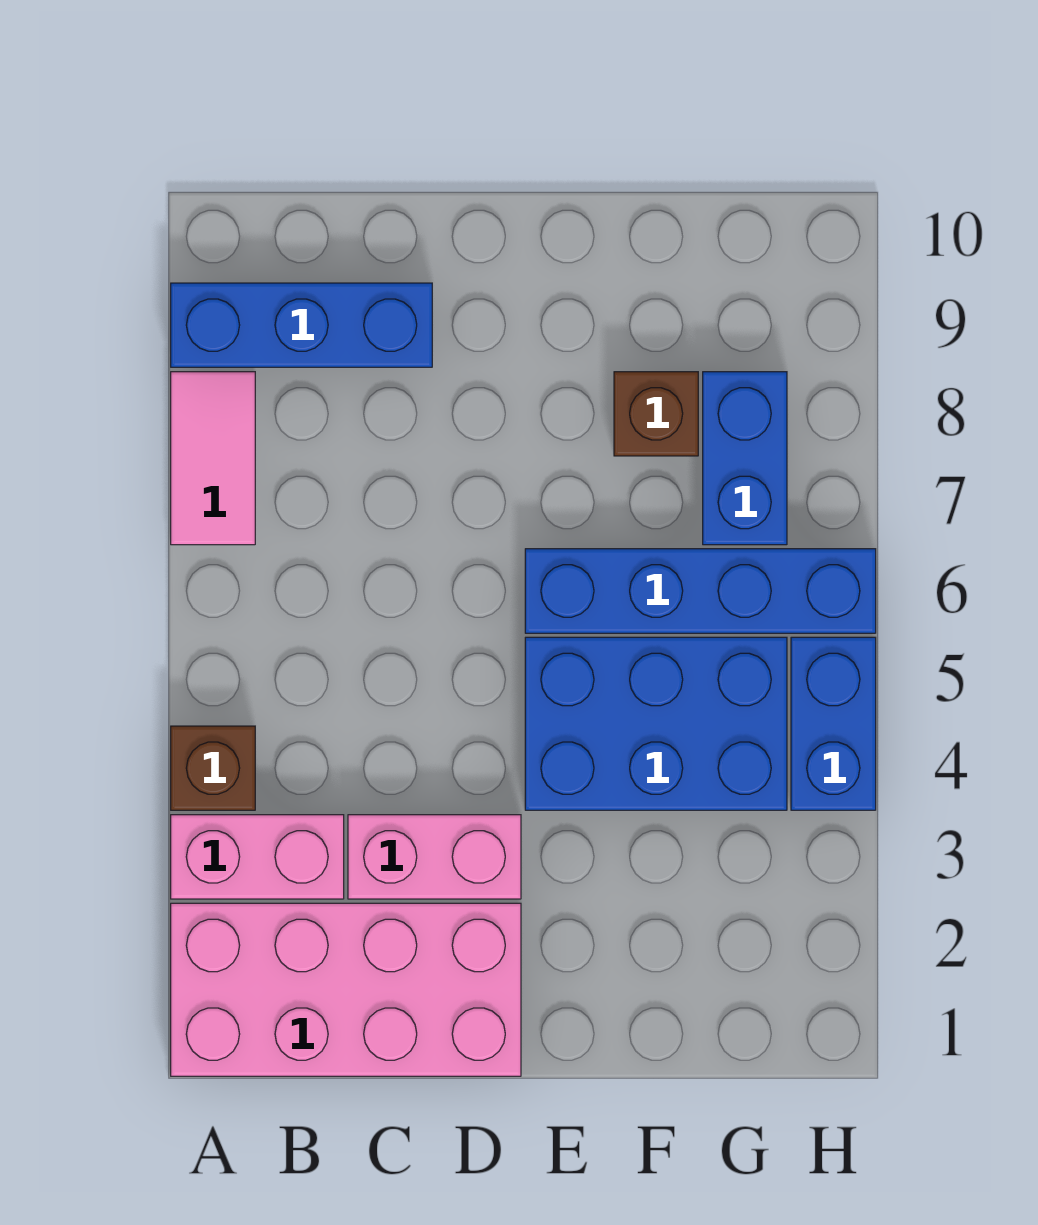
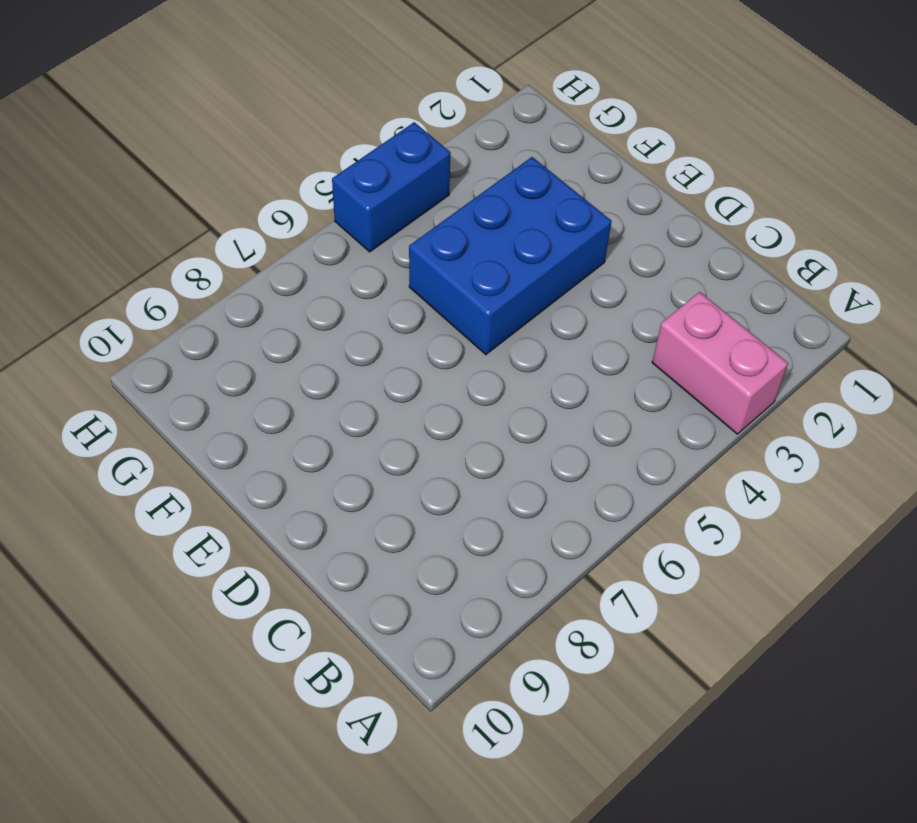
blue 2x3 brick [409,157,612,355] -> blue 2x3 brick turned to [525,637,787,810]
none -> pink 2x4 brick [171,903,521,1076]
none -> brown 1x1 brick [171,726,255,810]

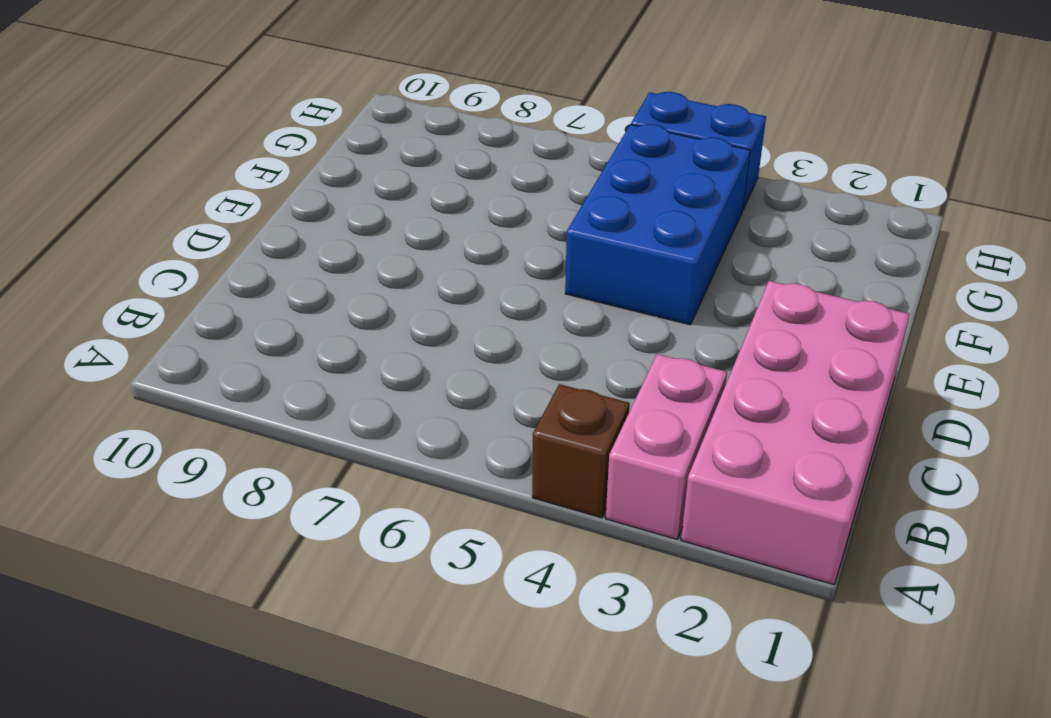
none -> pink 1x2 tile [171,372,255,545]
none -> blue 1x3 brick [171,283,432,367]

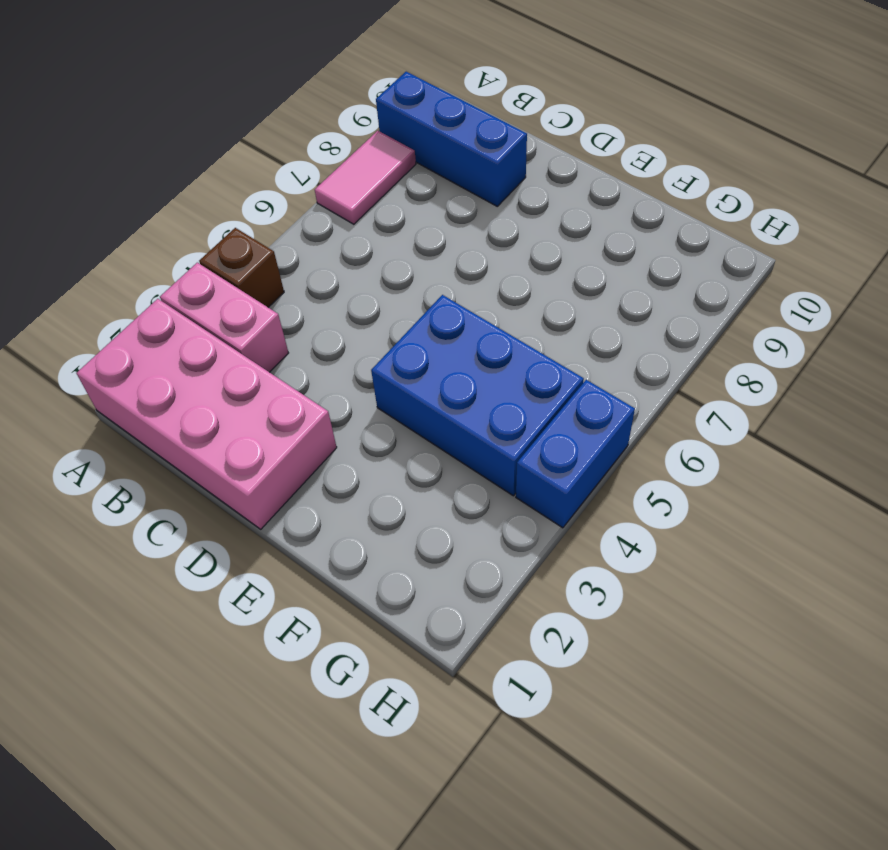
none -> pink 1x2 brick [348,815,521,899]
none -> blue 1x4 brick [525,549,876,633]

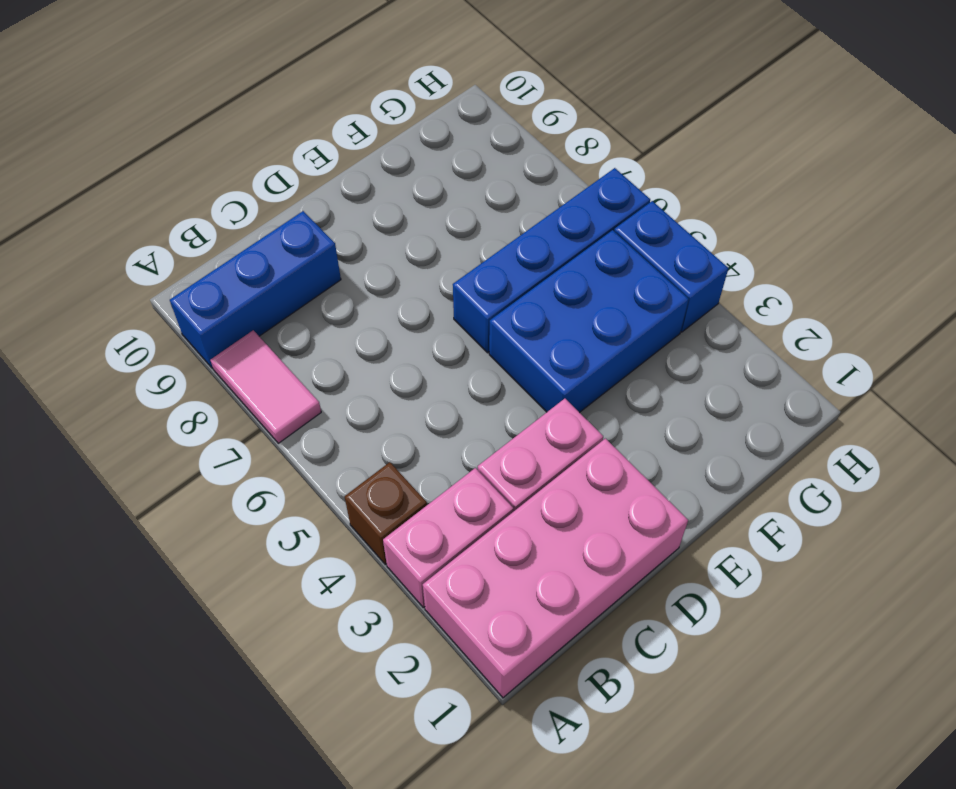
none -> brown 1x1 brick [614,372,698,456]
none -> blue 1x2 brick [703,372,787,545]

